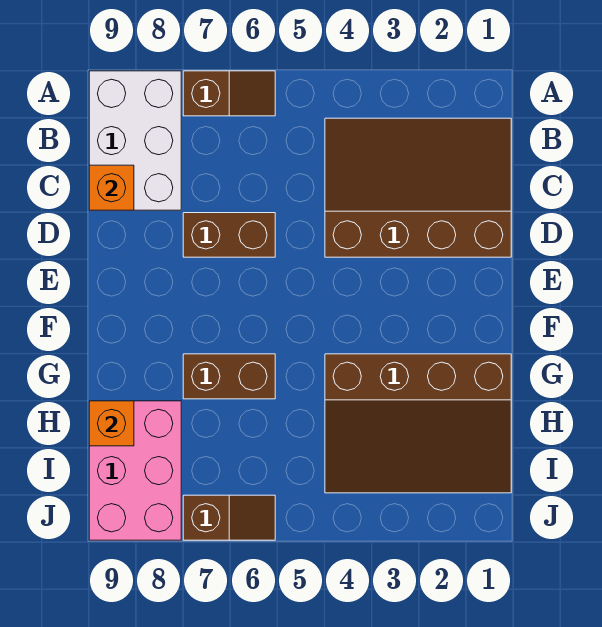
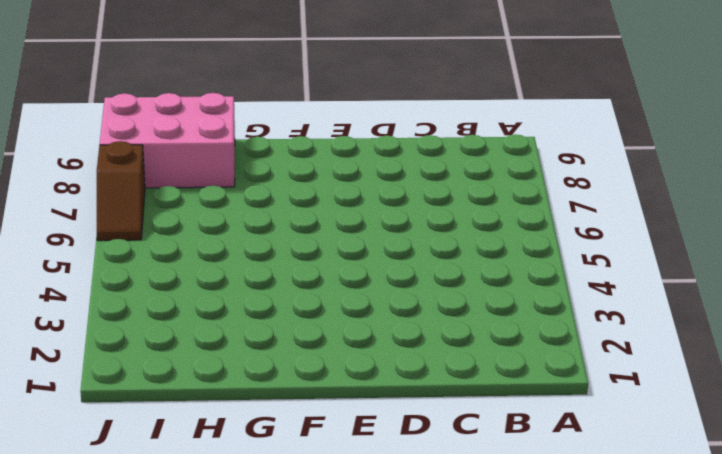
none -> brown 1x2 slope [183,71,275,116]
none -> white 2x3 brick [89,71,181,210]

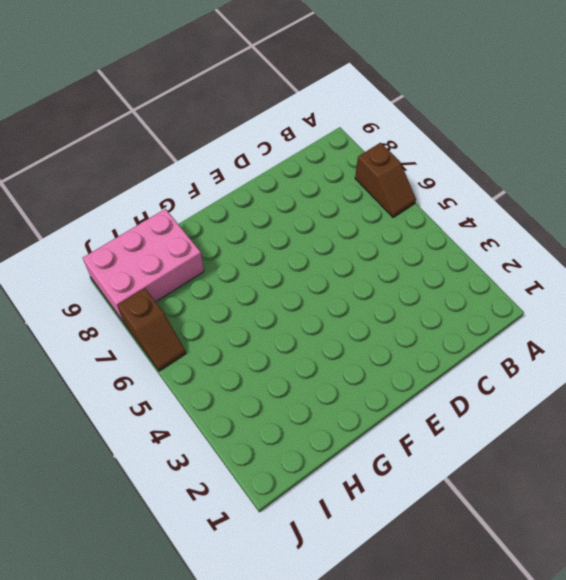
none -> white 2x3 brick [89,71,181,210]
none -> brown 3x4 slope [325,118,511,257]

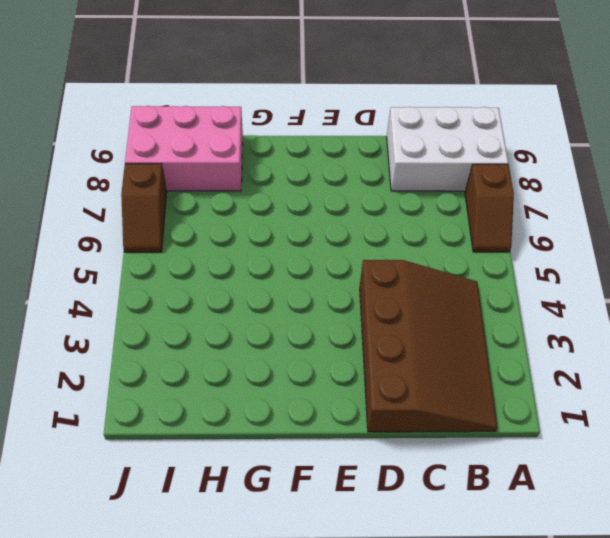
none -> brown 1x2 brick [183,213,275,257]
none -> brown 3x4 slope [325,354,511,493]

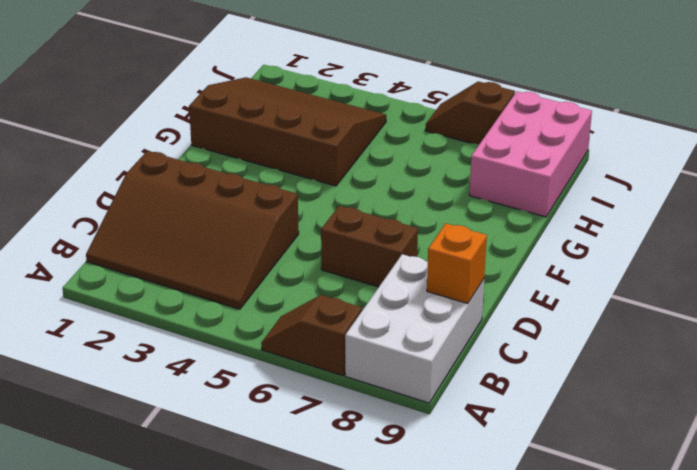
none -> brown 1x2 brick [183,354,275,399]
none -> orange 1x1 brick [89,401,134,446]

